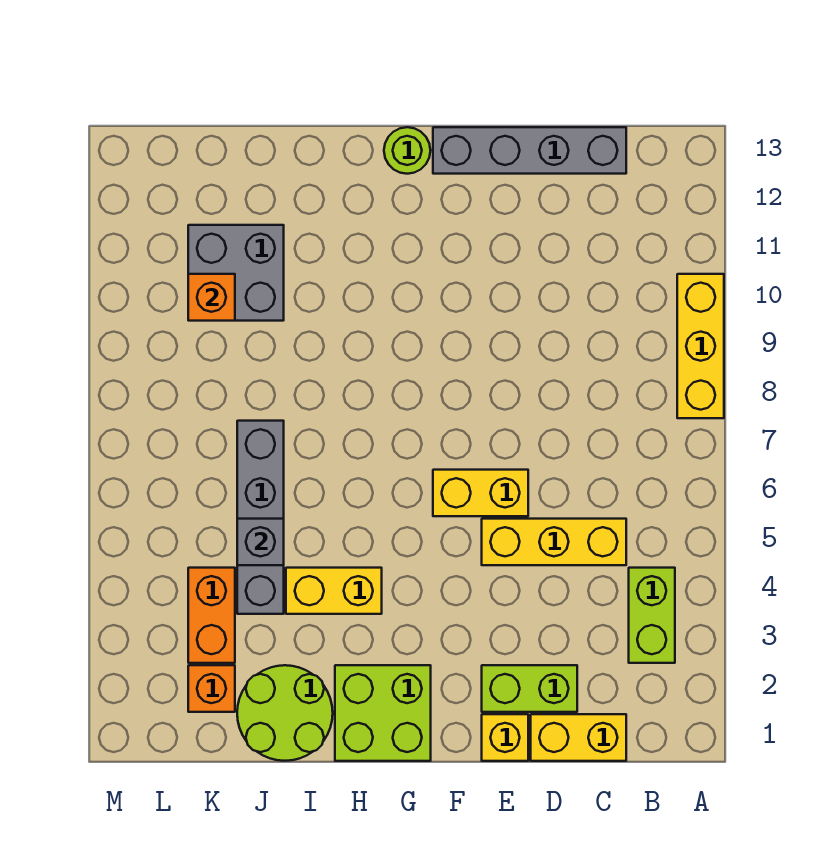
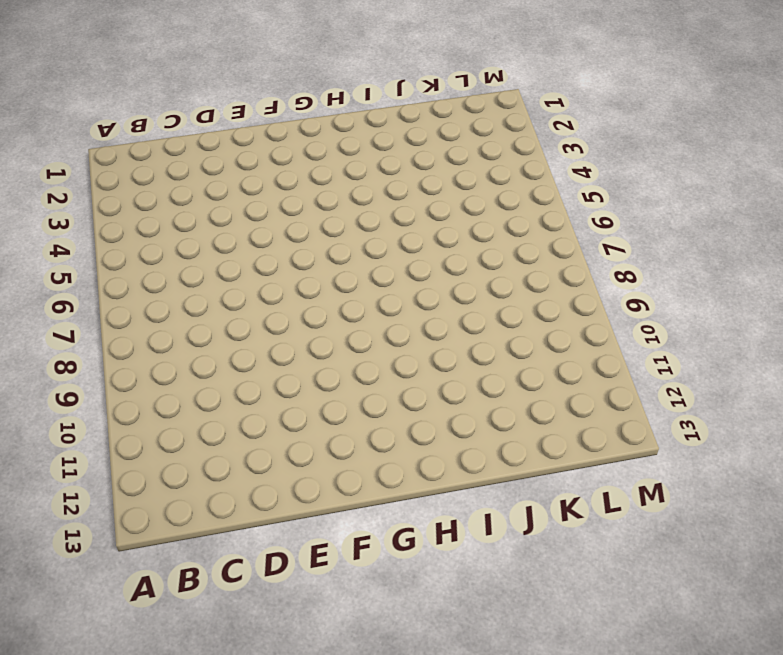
none -> yellow 1x3 brick [677,274,724,418]
none -> lime 1x2 brick [629,568,675,663]
none -> yellow 1x2 brick [531,714,626,761]

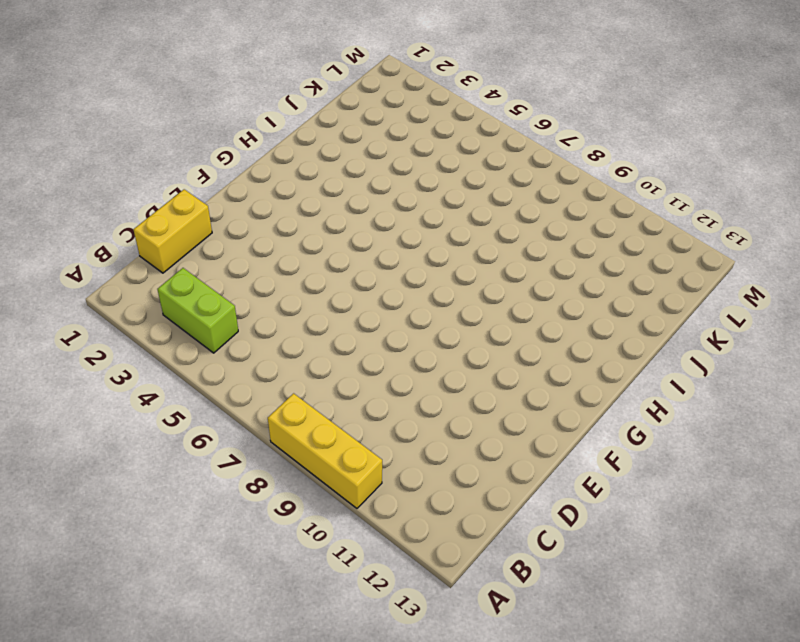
none -> yellow 1x3 brick [482,519,626,565]
none -> grey 1x4 brick [433,127,626,174]
none -> lime 1x2 brick [482,665,577,712]

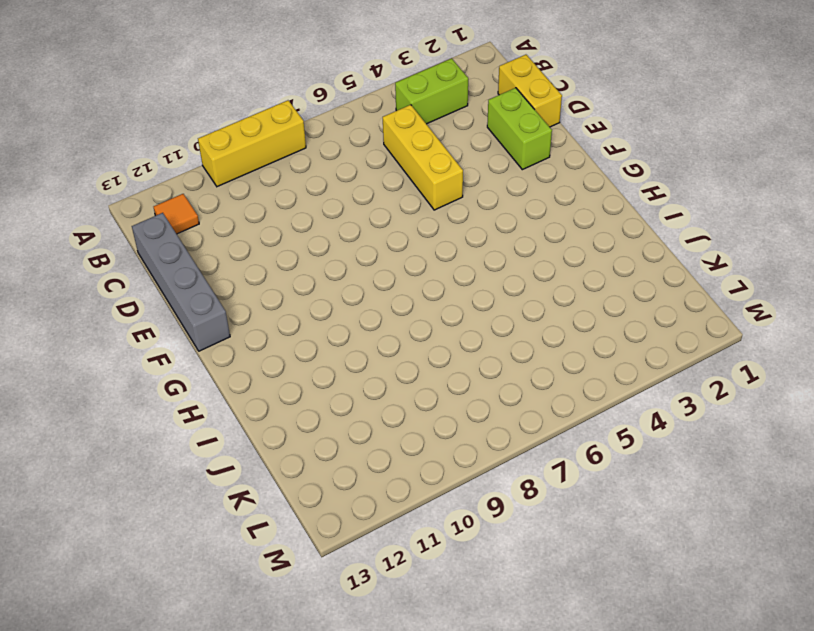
orange 1x1 tile [154,194,199,234] -> none
none -> yellow 1x1 brick [482,714,528,761]
none -> yellow 1x2 brick [433,470,528,516]
none -> lime 2x2 brick [335,665,431,761]

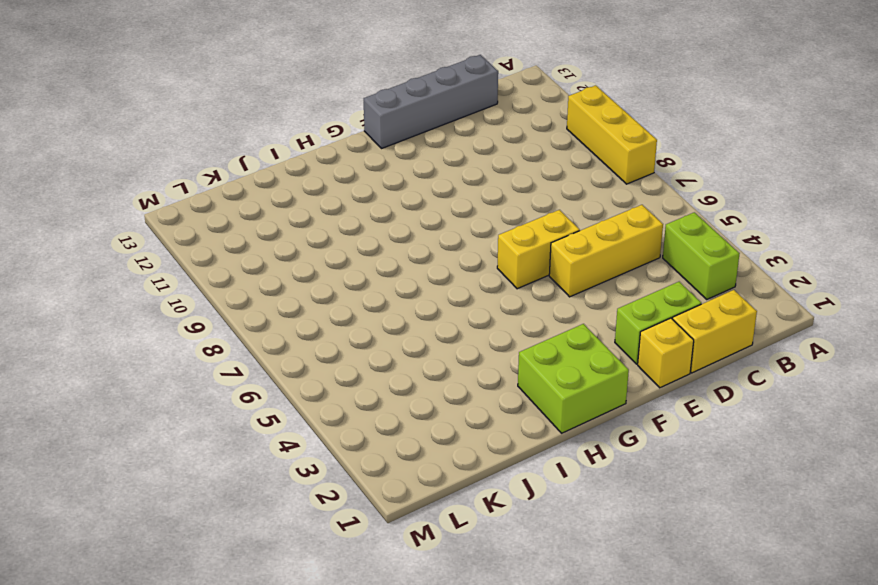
none -> lime 1x1 round brick [384,127,430,174]
none -> yellow 1x2 brick [286,568,382,614]
none -> lime 2x2 round brick [237,665,333,761]

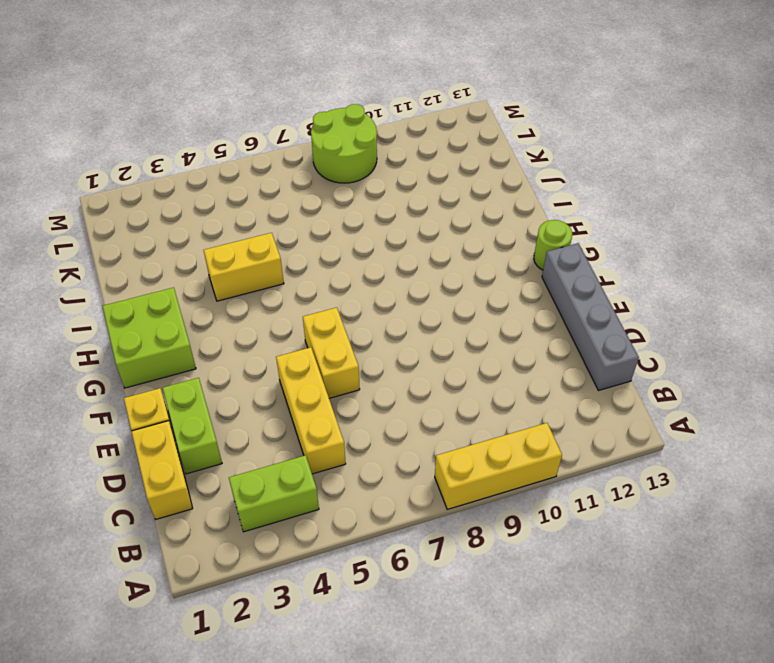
yellow 1x2 brick [204,233,284,301] -> yellow 1x2 brick turned to [286,568,382,614]
lime 2x2 round brick [311,104,377,183] -> lime 2x2 round brick moved to [237,665,333,761]
none -> grey 1x4 brick [237,421,284,614]
none -> grey 2x2 brick [188,225,284,321]
none -> orange 1x1 brick [188,665,235,712]

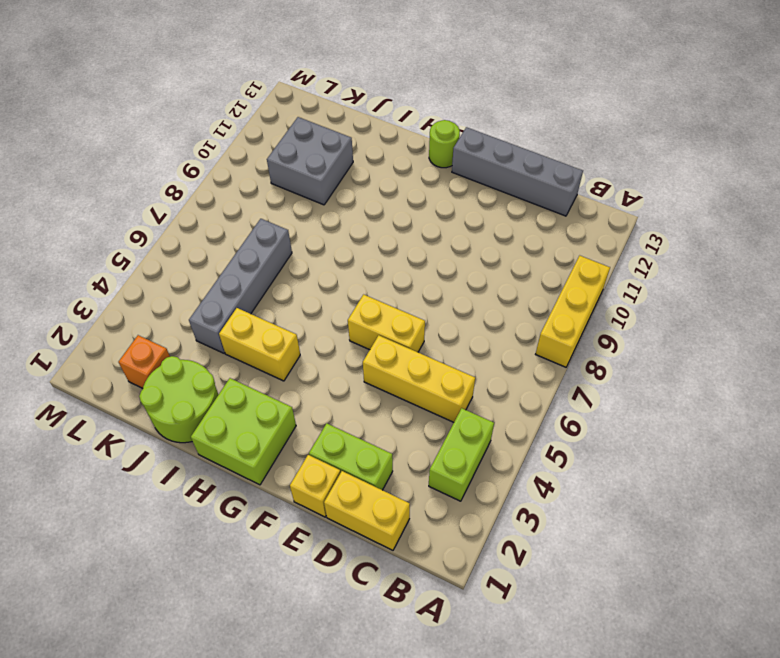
none -> orange 1x2 brick [188,568,235,663]
none -> grey 1x1 brick [237,519,284,565]
none -> orange 1x1 brick [188,274,235,321]

